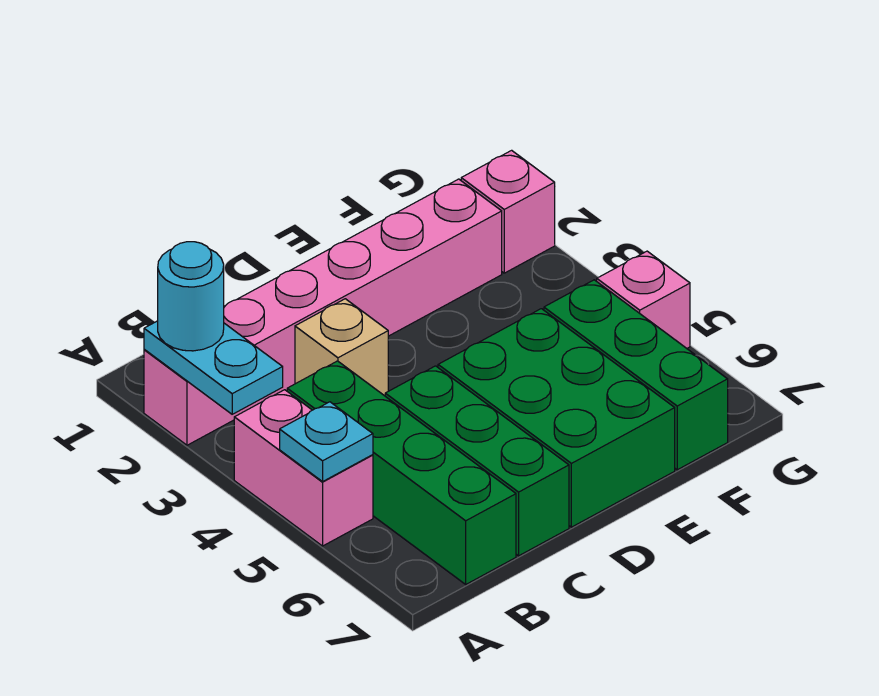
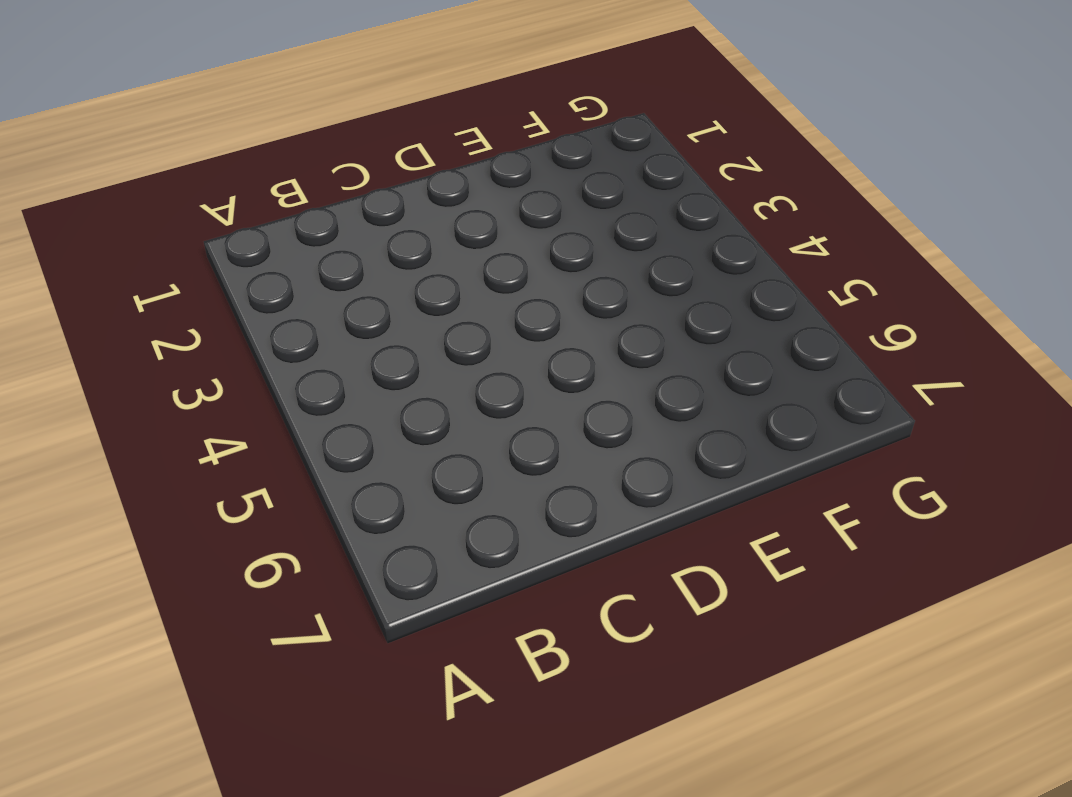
none -> pink 1x6 brick [144,179,502,445]
none -> pink 1x2 brick [234,390,373,546]
none -> green 1x4 brick [287,361,516,584]

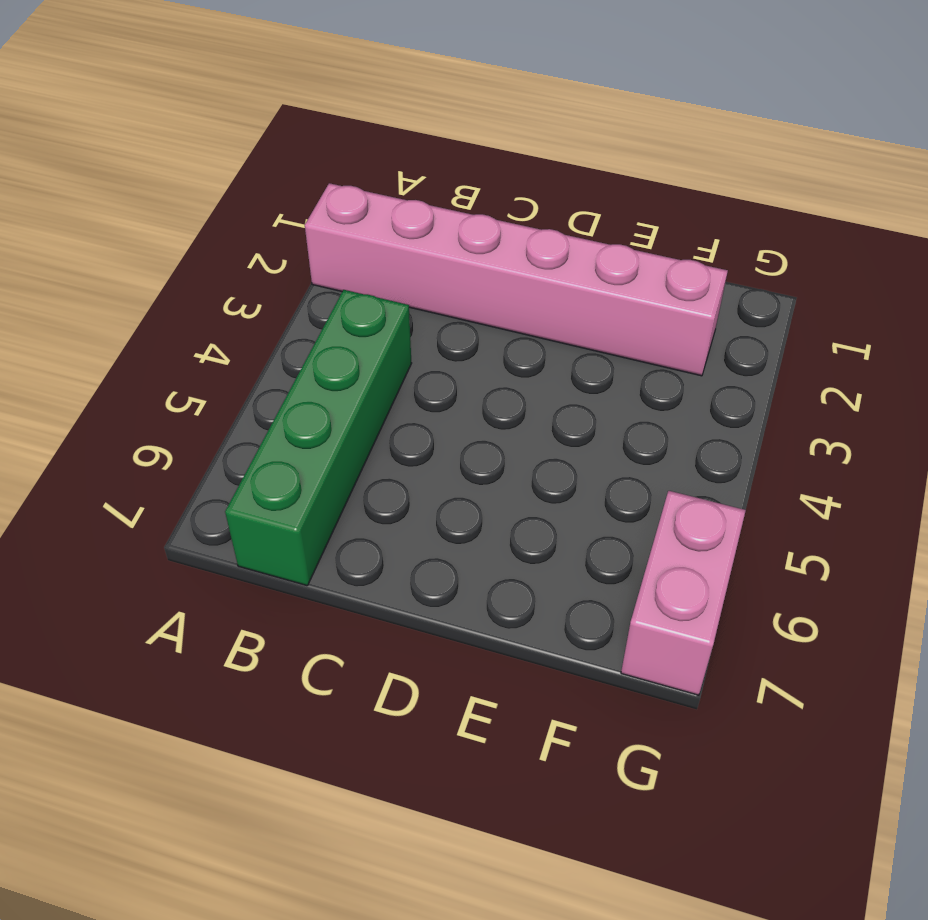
pink 1x2 brick [621,491,746,695] -> pink 1x2 brick moved to [234,390,373,546]
none -> tan 1x1 brick [295,299,388,396]
none -> green 1x3 brick [385,366,569,556]
none -> green 2x3 brick [438,309,675,527]

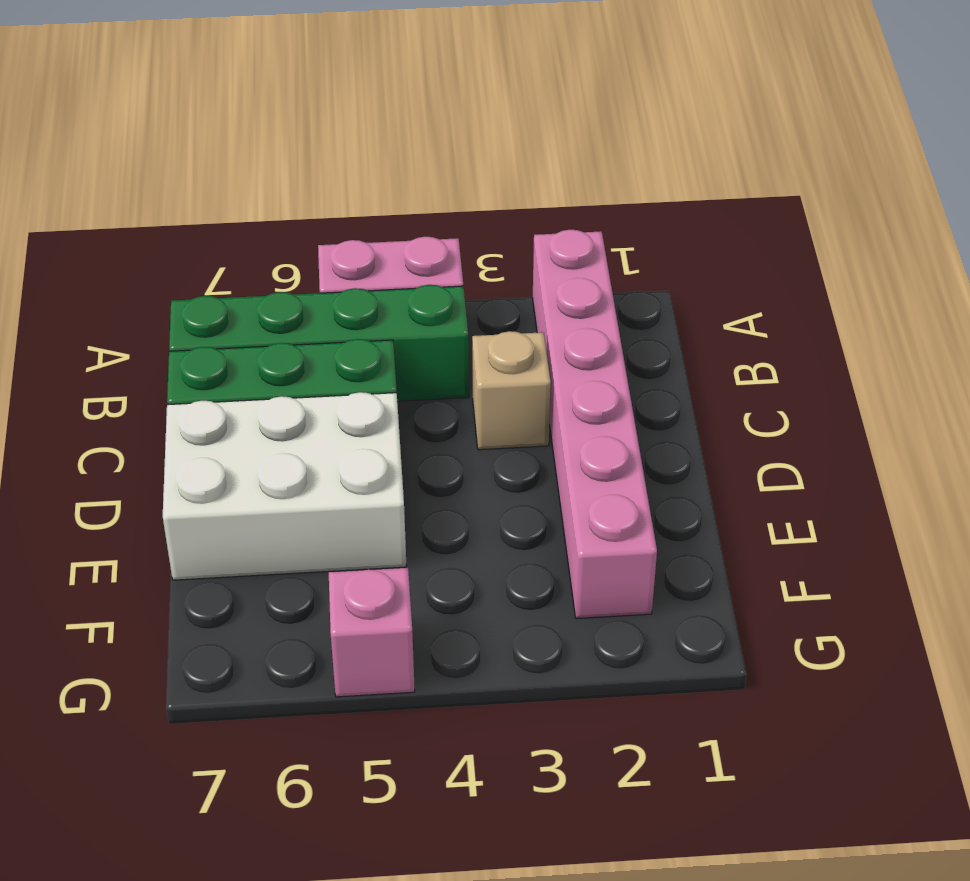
white 2x3 brick [163,392,407,580] -> green 2x3 brick [438,309,675,527]
none -> green 1x3 brick [544,280,728,470]
none -> pink 1x1 brick [461,150,555,273]
none -> cyan 1x2 plate [144,321,283,414]

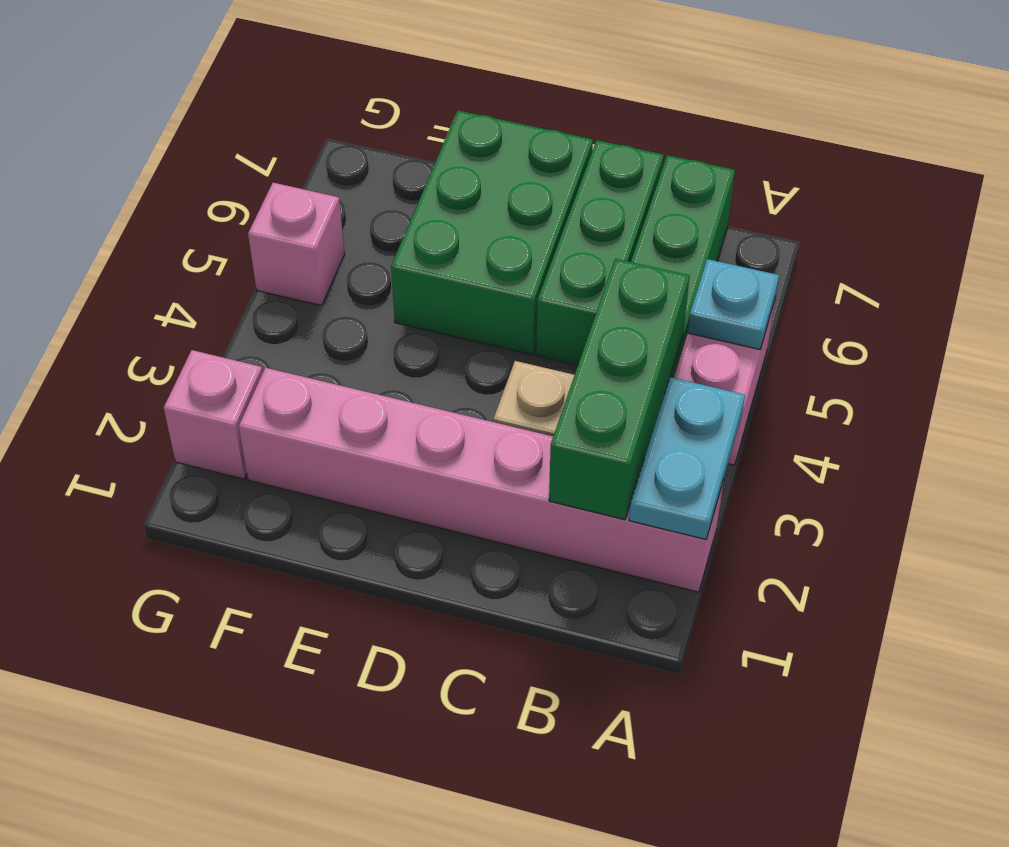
green 1x3 brick [549,259,690,520] -> green 1x3 brick moved to [544,280,728,470]
none -> cyan 1x1 round brick [158,242,224,351]

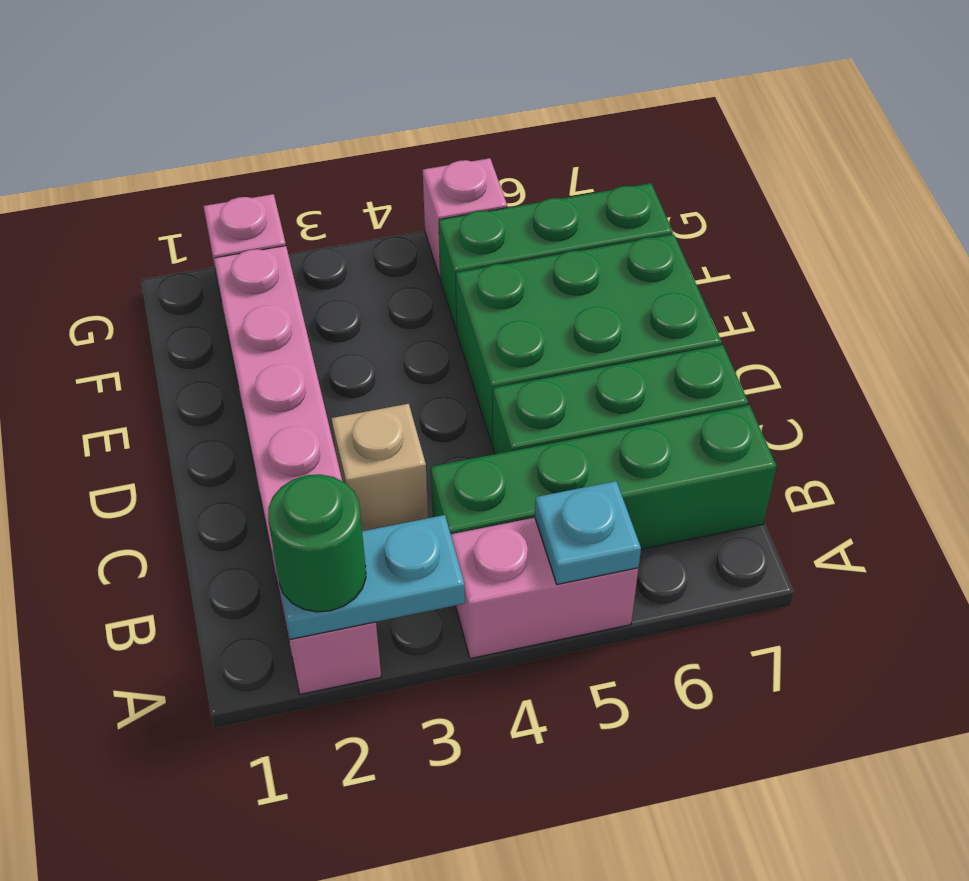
green 1x1 round brick [268,474,366,612] -> cyan 1x1 round brick [158,242,224,351]

